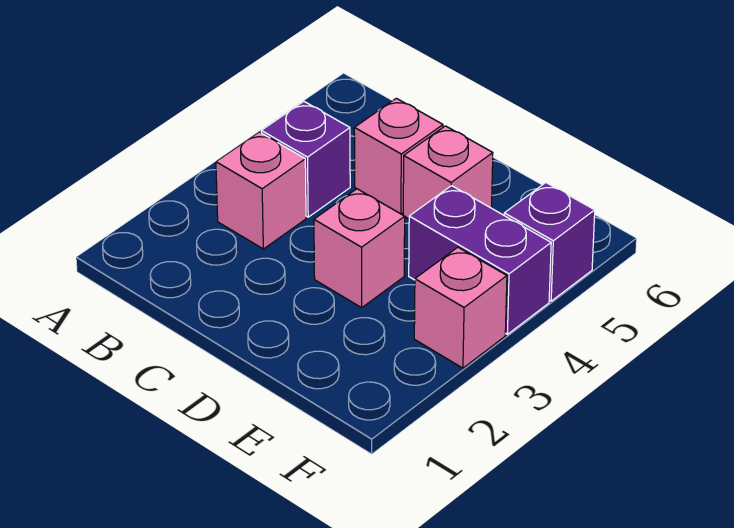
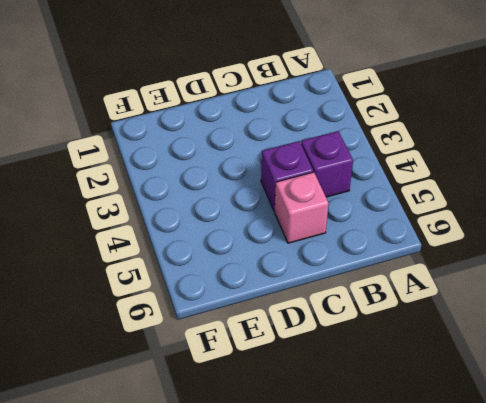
purple 1x1 brick [261,141,313,211] -> purple 1x1 brick moved to [504,183,595,301]
none -> pink 1x1 brick [216,132,306,249]
none -> pink 1x1 brick [314,189,405,308]

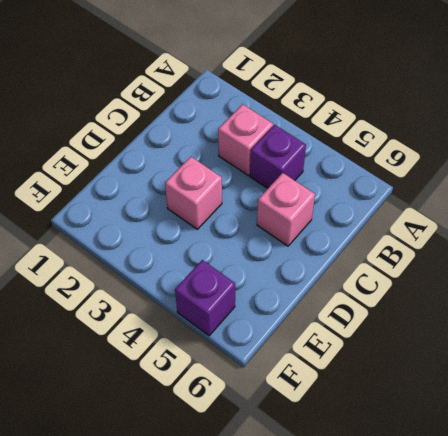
none -> pink 1x1 brick [403,126,493,219]
none -> purple 1x2 brick [409,186,551,334]

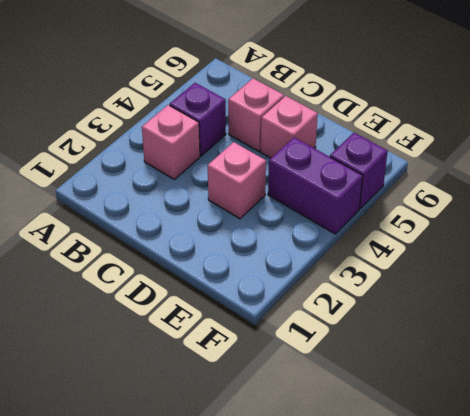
none -> pink 1x1 brick [414,247,507,368]

